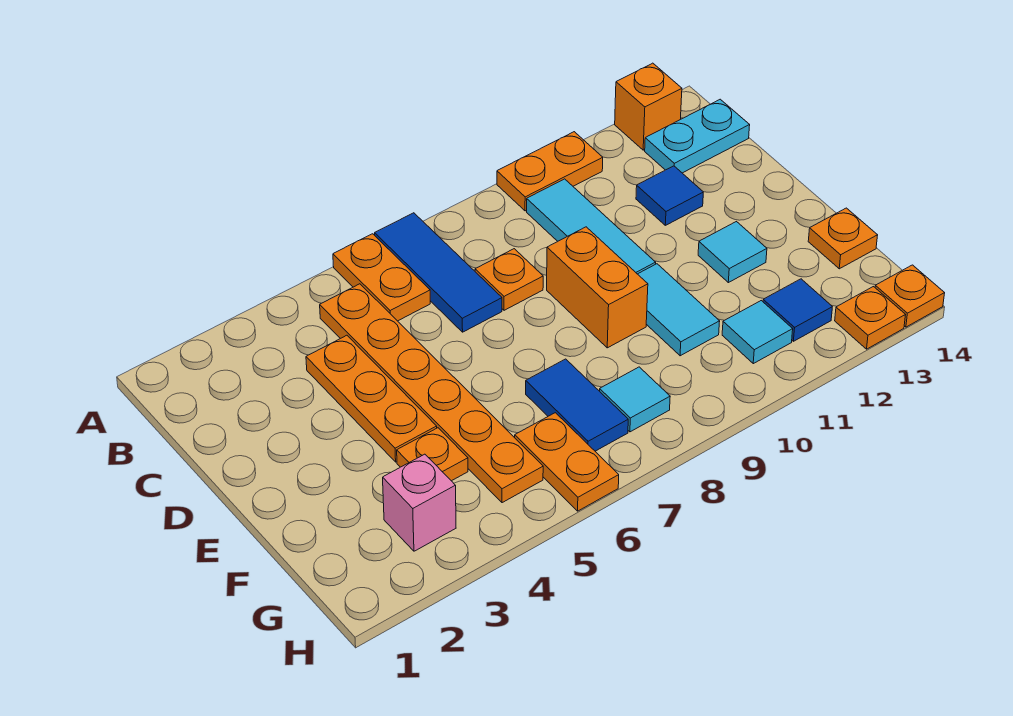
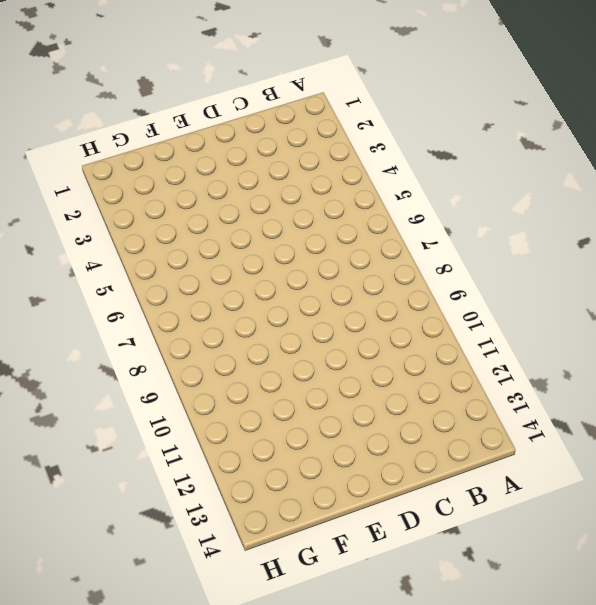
none -> orange 1x2 plate [333,234,430,321]
none -> blue 1x3 tile [375,213,502,332]
none -> orange 1x2 plate [497,132,603,211]

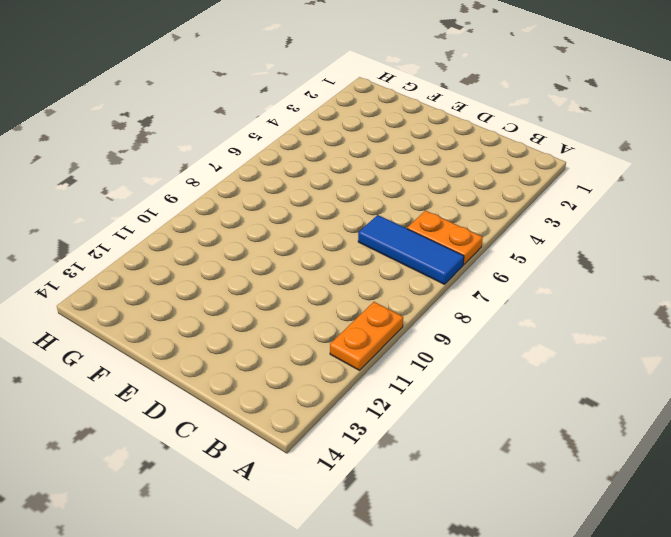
none -> orange 1x1 brick [615,63,682,150]
none -> orange 1x6 plate [320,284,543,503]
none -> cyan 1x3 tile [527,179,656,274]

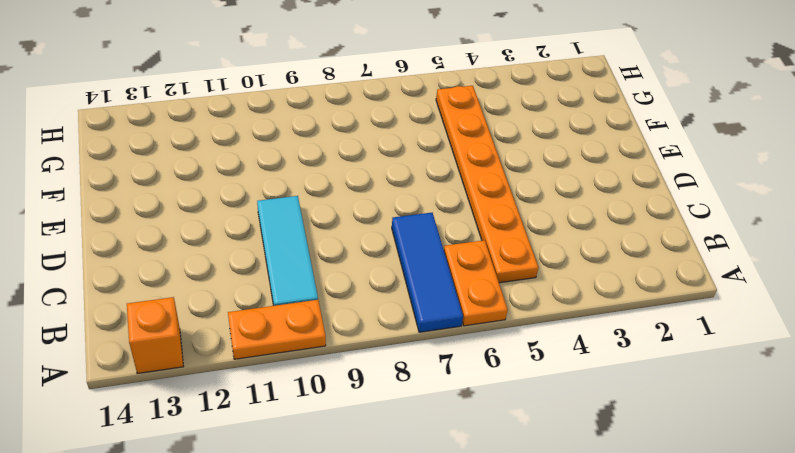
none -> cyan 1x2 plate [645,99,750,173]
none -> orange 1x3 plate [306,335,437,462]
none -> orange 1x1 plate [475,249,543,310]

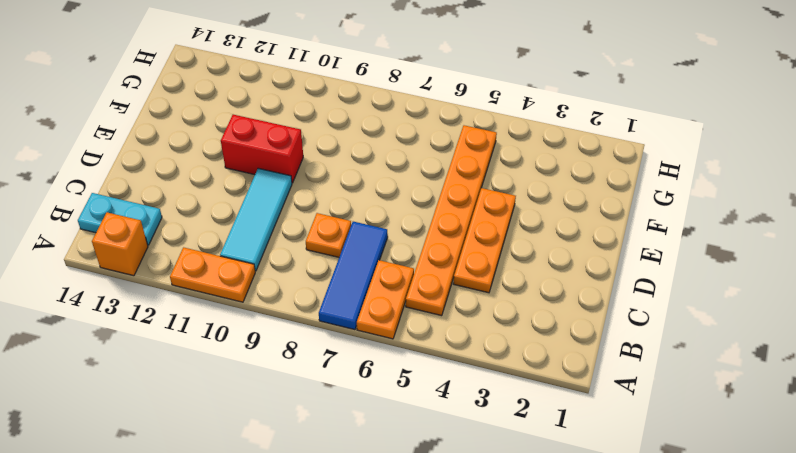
red 1x2 brick [221,114,303,183] -> cyan 1x2 tile [638,264,720,356]
none -> blue 1x1 tile [636,166,703,225]
none -> orange 1x2 brick [547,227,648,348]
none -> cyan 1x1 tile [698,222,767,283]

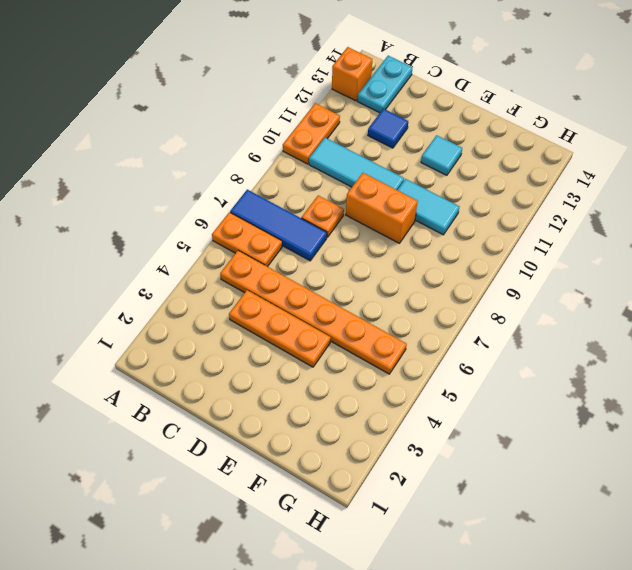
none -> orange 1x1 plate [397,428,468,481]
none -> blue 1x2 tile [526,359,628,451]
none -> orange 1x1 plate [808,208,878,269]

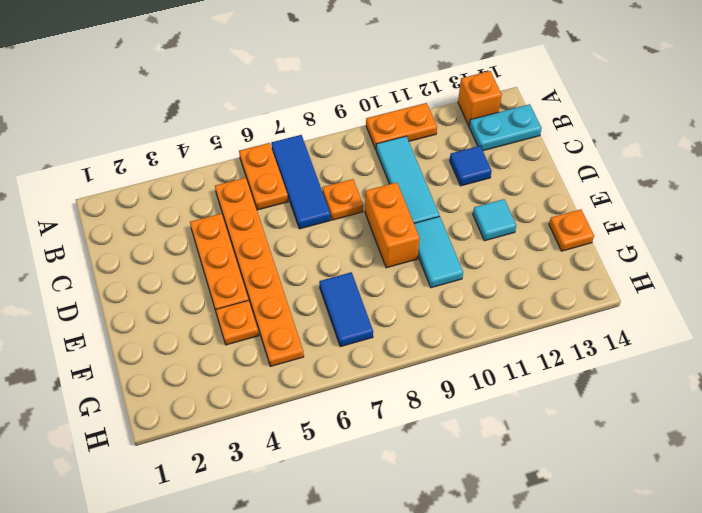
none -> pink 1x1 brick [383,454,456,551]
none -> orange 1x2 plate [515,413,619,511]
none -> cyan 1x1 tile [600,367,670,432]

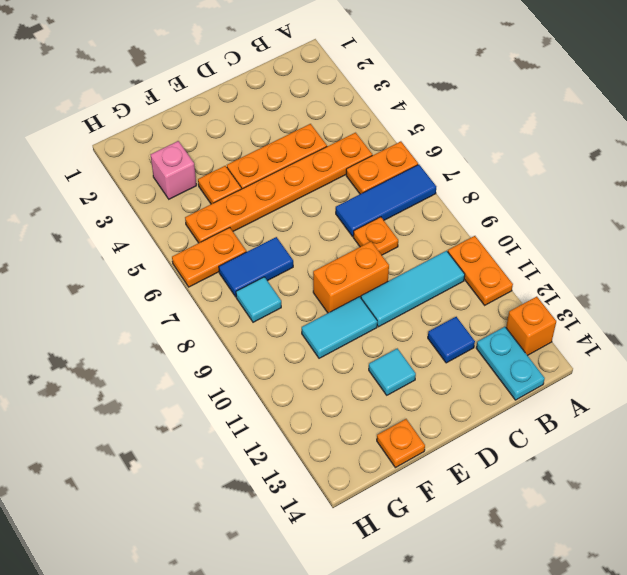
none -> cyan 1x1 tile [722,301,793,364]
none -> blue 1x1 tile [763,279,832,341]
none -> orange 1x1 plate [835,287,905,349]

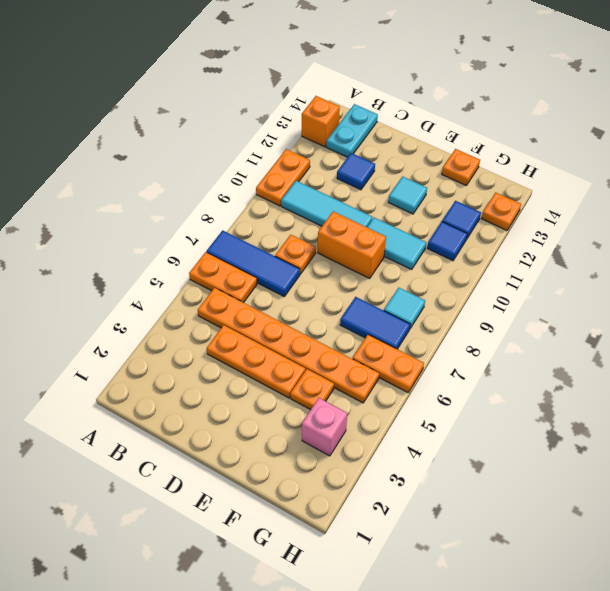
blue 1x1 tile [427,222,467,261] -> cyan 1x1 tile [722,301,793,364]
none -> orange 1x1 plate [875,265,945,327]

